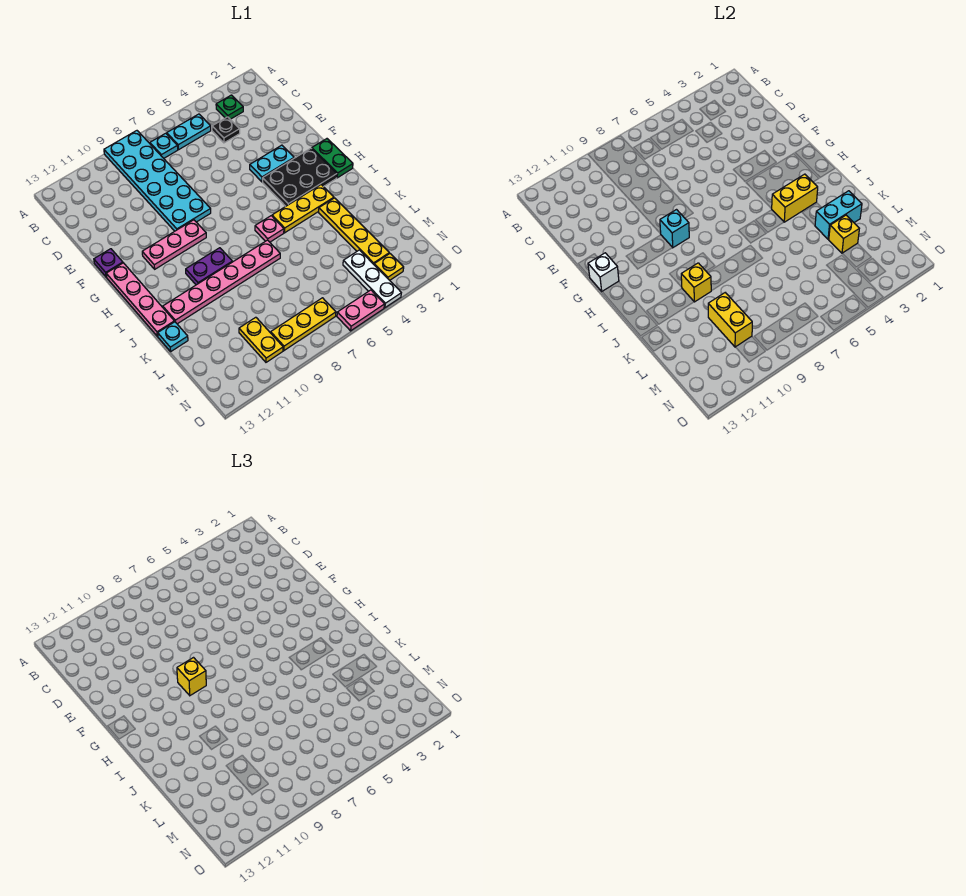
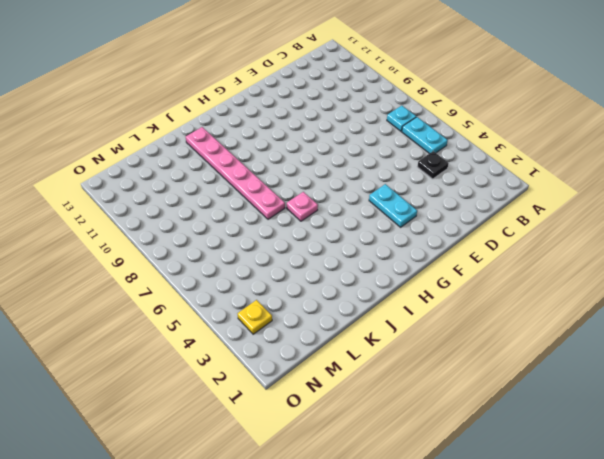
none -> cyan 2x6 plate [104,131,211,231]
none -> green 1x1 plate [216,95,243,119]
none -> purple 1x1 plate [94,249,123,277]
none -> green 1x2 plate [312,139,353,178]

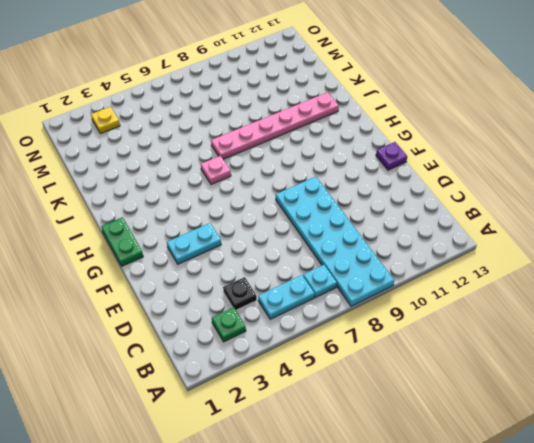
none -> black 2x3 plate [263,148,337,206]
none -> pink 1x3 plate [142,220,206,269]
none -> pink 1x4 plate [106,263,174,336]
none -> yellow 1x3 plate [272,185,334,233]

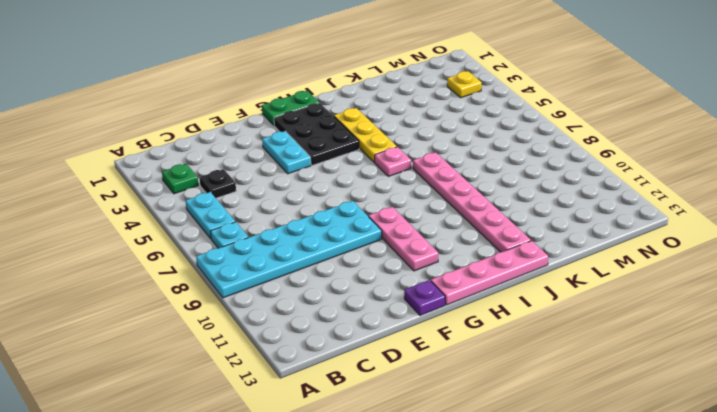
none -> purple 1x2 plate [186,248,232,285]
none -> yellow 1x4 plate [319,198,389,264]
none -> cyan 1x1 plate [158,322,188,351]
none -> white 1x3 plate [343,250,401,308]

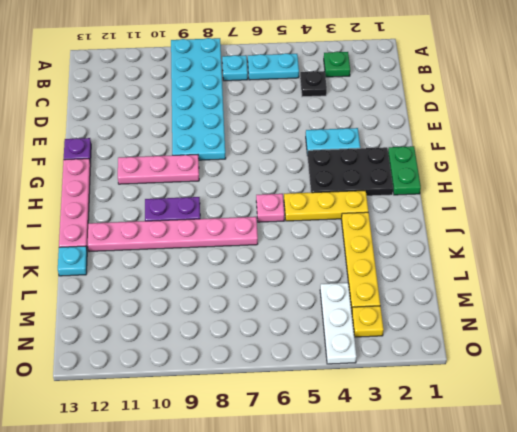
none -> yellow 1x2 plate [239,317,283,362]
none -> yellow 1x3 plate [271,298,336,350]
none -> pink 1x2 plate [337,290,385,331]
none -> cyan 1x1 brick [660,210,689,247]

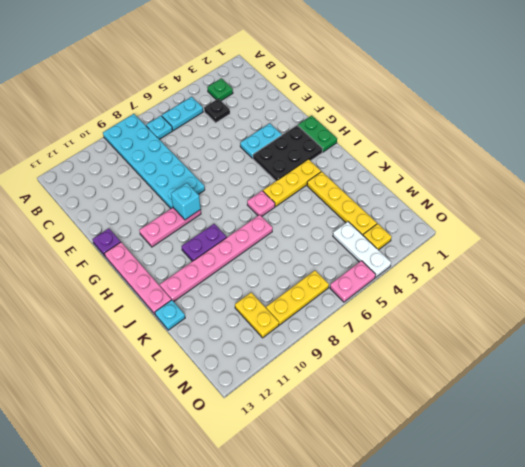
none -> white 1x1 brick [588,253,619,291]
none -> yellow 1x2 brick [772,174,818,222]
none -> yellow 1x1 brick [681,263,711,302]
none -> cyan 1x2 brick [815,191,862,239]

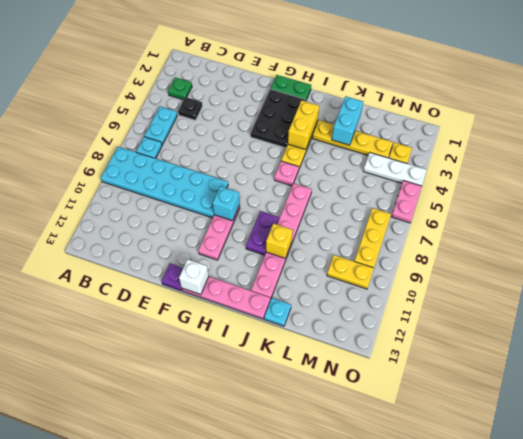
none -> cyan 1x2 plate [250,145,294,182]
none -> yellow 1x1 brick [829,215,859,253]
none -> yellow 1x2 brick [708,293,752,347]
none -> yellow 1x1 brick [177,658,206,695]

